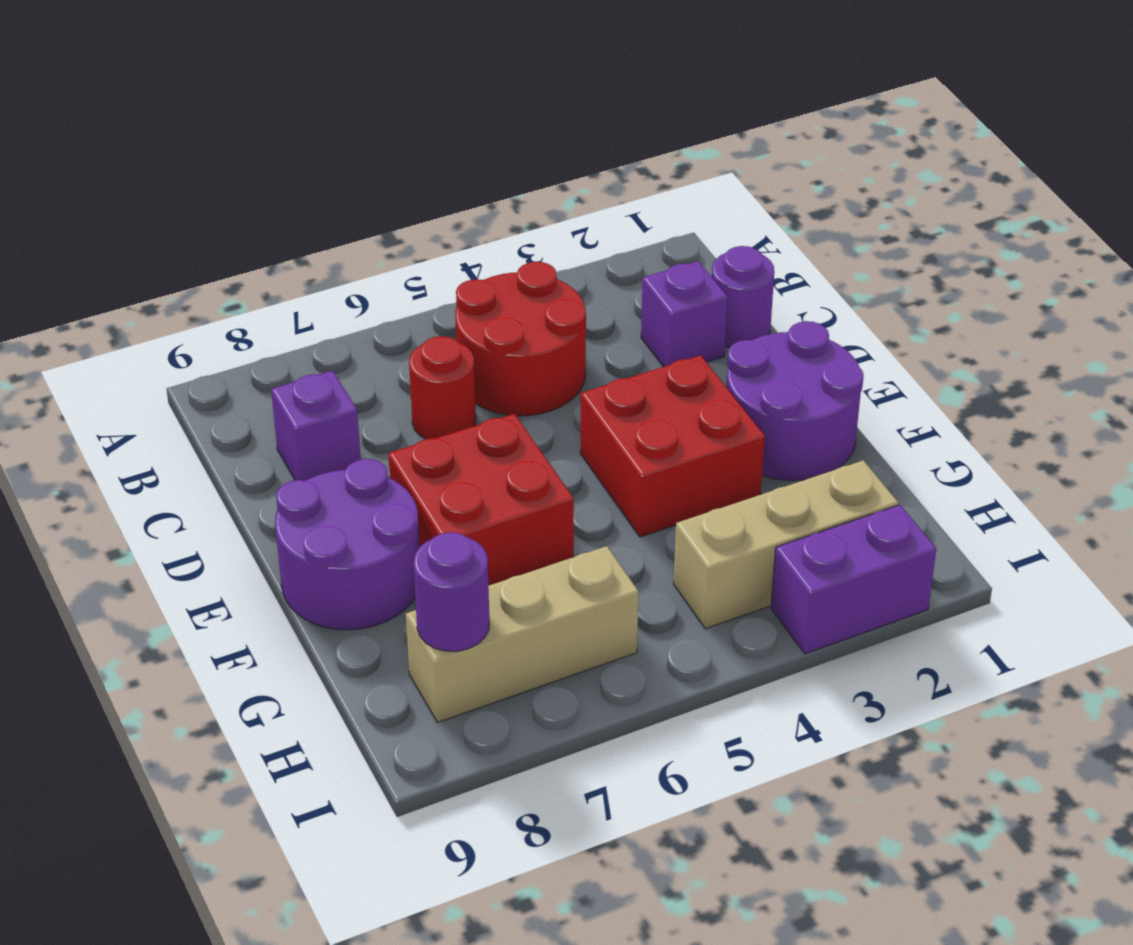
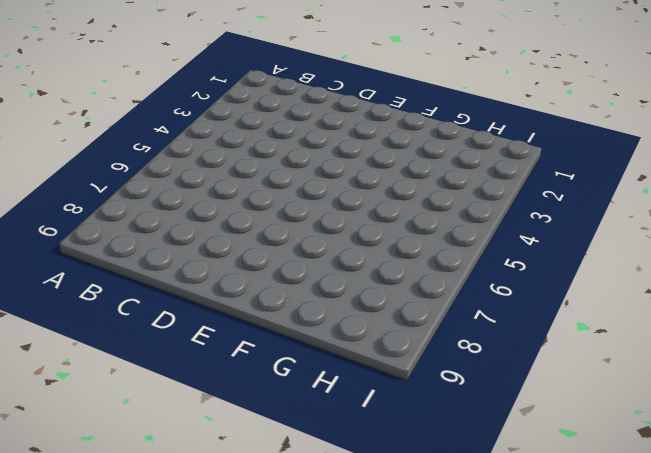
none -> red 2x2 round brick [455,262,586,416]
none -> purple 1x1 round brick [712,246,774,347]
none -> purple 1x1 brick [641,261,727,367]

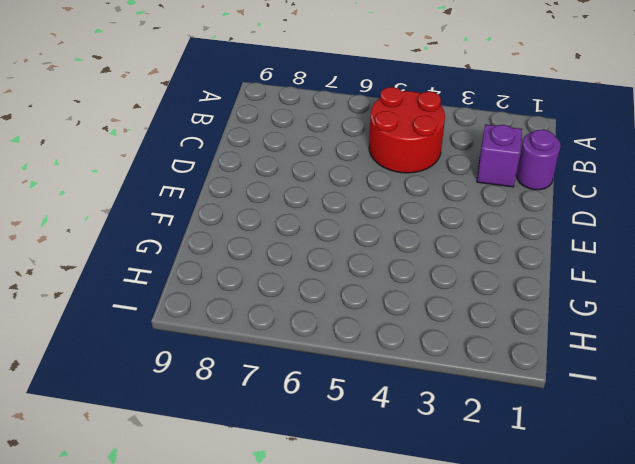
none -> red 1x1 round brick [409,336,476,439]
none -> purple 1x1 brick [271,371,361,481]
none -> purple 2x2 round brick [727,321,864,481]

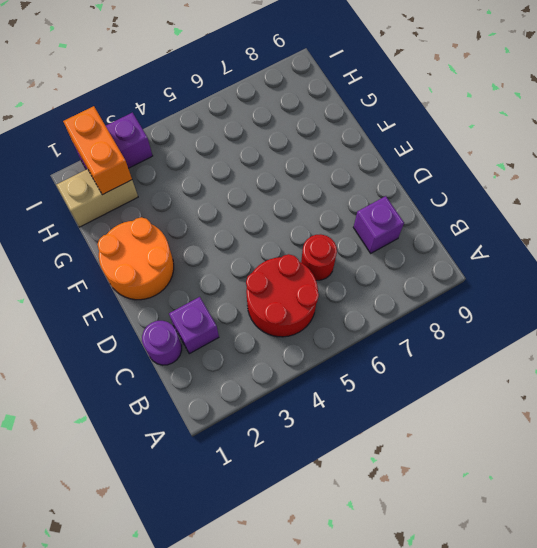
orange 2x2 round brick [97,217,174,300] -> purple 2x2 round brick [727,321,864,481]
tan 1x2 brick [56,169,138,227] -> tan 1x3 brick [674,460,898,629]
orange 1x2 brick [63,106,132,195] -> none
none -> red 2x2 brick [580,355,765,537]
none -> red 2x2 brick [388,414,574,586]
none -> purple 2x2 round brick [275,459,420,630]

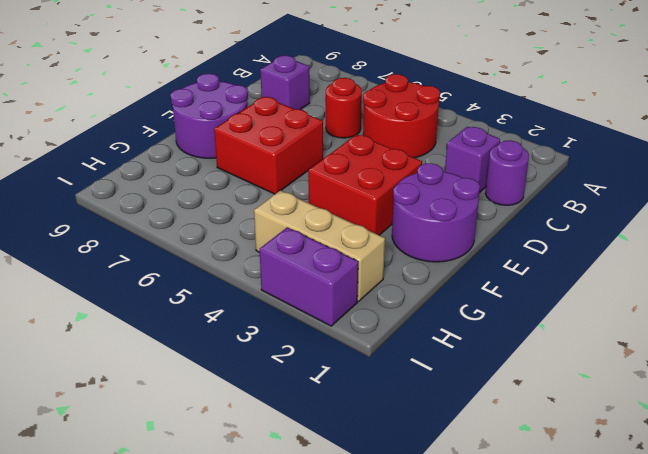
none -> tan 1x3 brick [406,546,639,723]
none -> purple 1x1 round brick [414,532,489,651]

